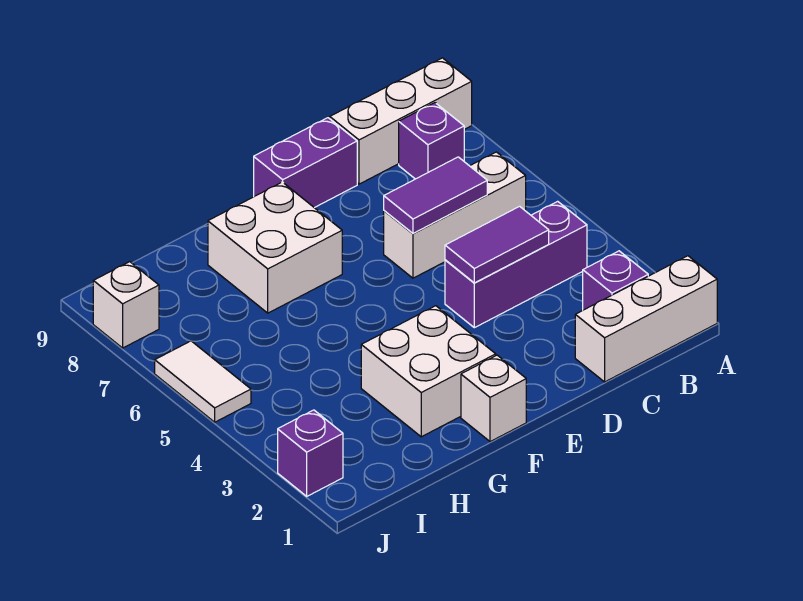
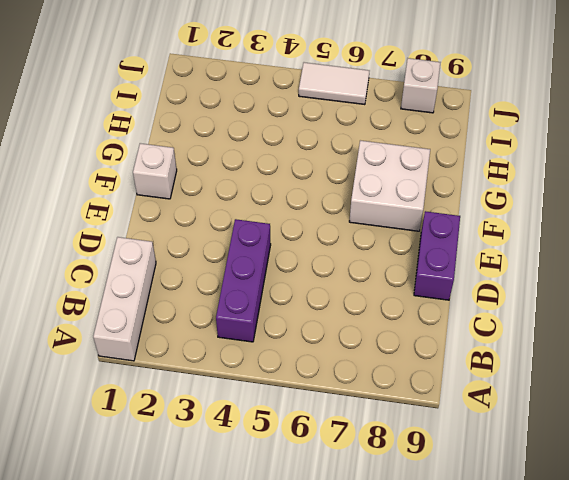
none -> white 1x3 brick [330,58,472,184]
none -> purple 1x1 brick [583,251,648,310]
none -> white 1x3 brick [384,152,526,278]

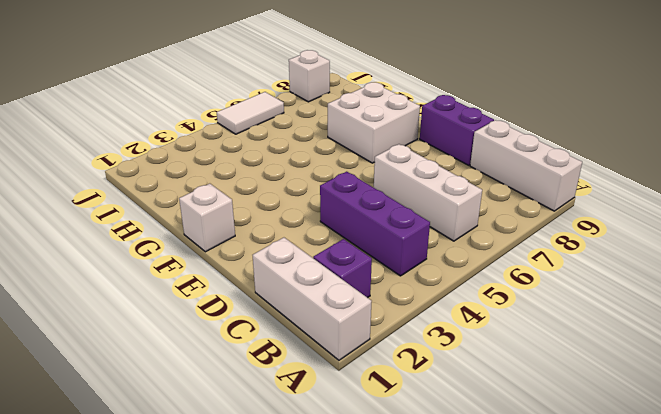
none -> purple 1x1 brick [399,103,464,179]
none -> white 2x2 brick [361,306,496,437]
none -> purple 1x1 brick [278,410,343,496]

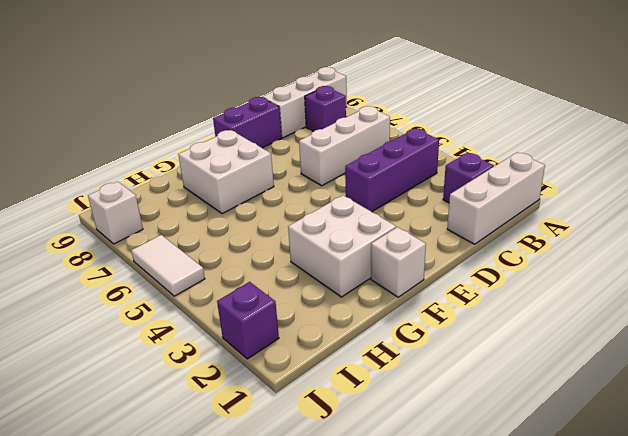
none -> purple 1x2 tile [445,206,549,283]
none -> purple 1x2 tile [384,157,487,233]

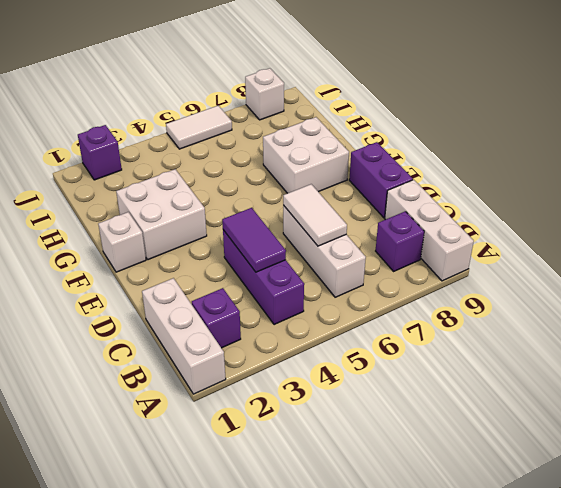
white 1x2 tile [283,184,347,246] -> purple 1x2 tile [384,157,487,233]

